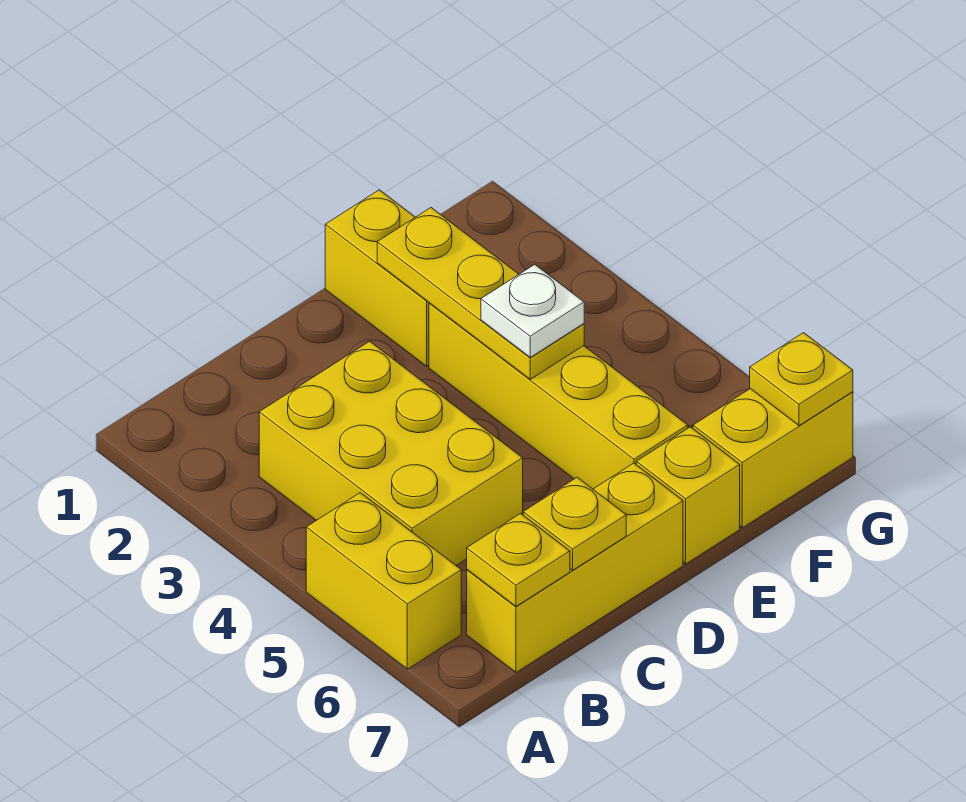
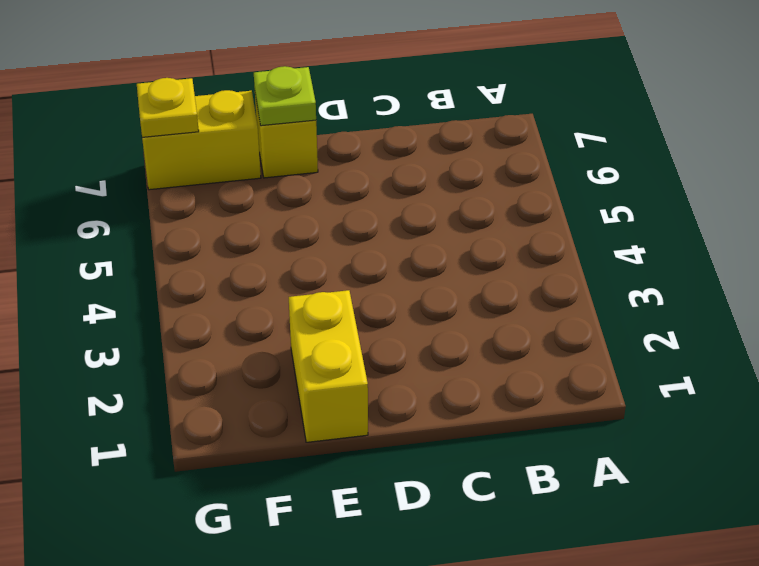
lime 1x1 plate [254,66,316,126] -> none
none -> yellow 1x2 brick [306,493,461,669]
none -> yellow 2x3 brick [259,341,523,565]
none -> yellow 1x3 brick [467,463,683,672]

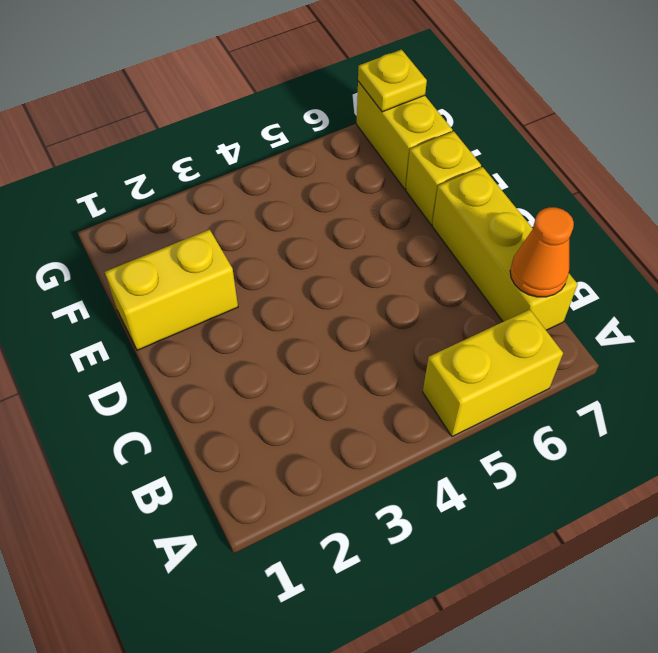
orange 1x1 cone [510,207,574,297] -> yellow 1x1 plate [467,514,570,606]
none -> yellow 2x3 brick [259,341,523,565]
none -> yellow 1x4 brick [429,303,688,489]
none -> yellow 1x1 plate [523,477,626,570]

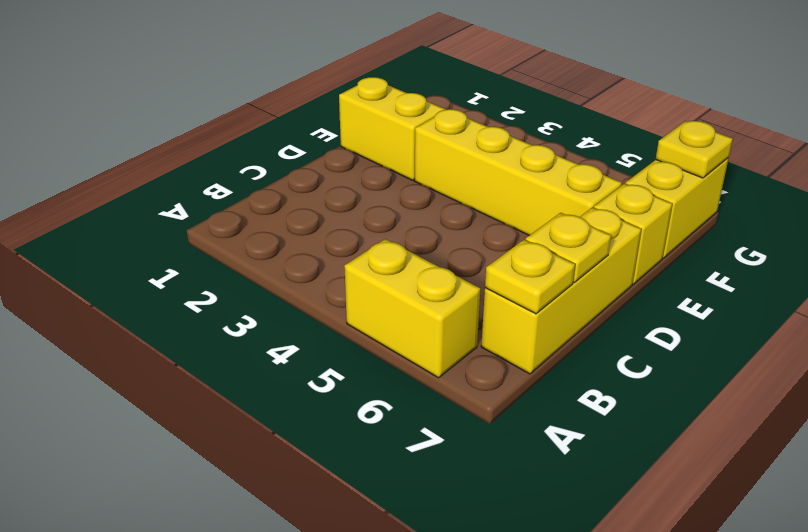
none -> yellow 2x3 brick [259,341,523,565]
none -> yellow 1x3 plate [377,208,584,379]
none -> white 1x1 plate [481,264,584,357]

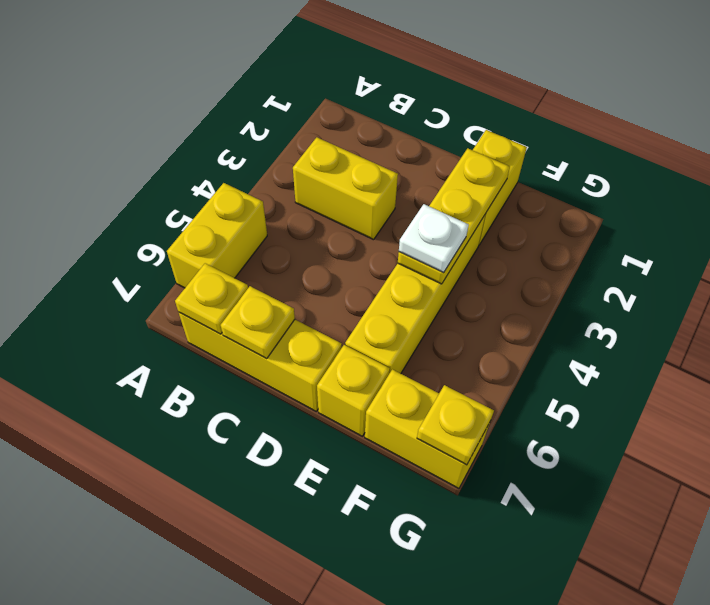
yellow 1x2 brick [293,137,398,240] -> yellow 2x3 brick [259,341,523,565]

